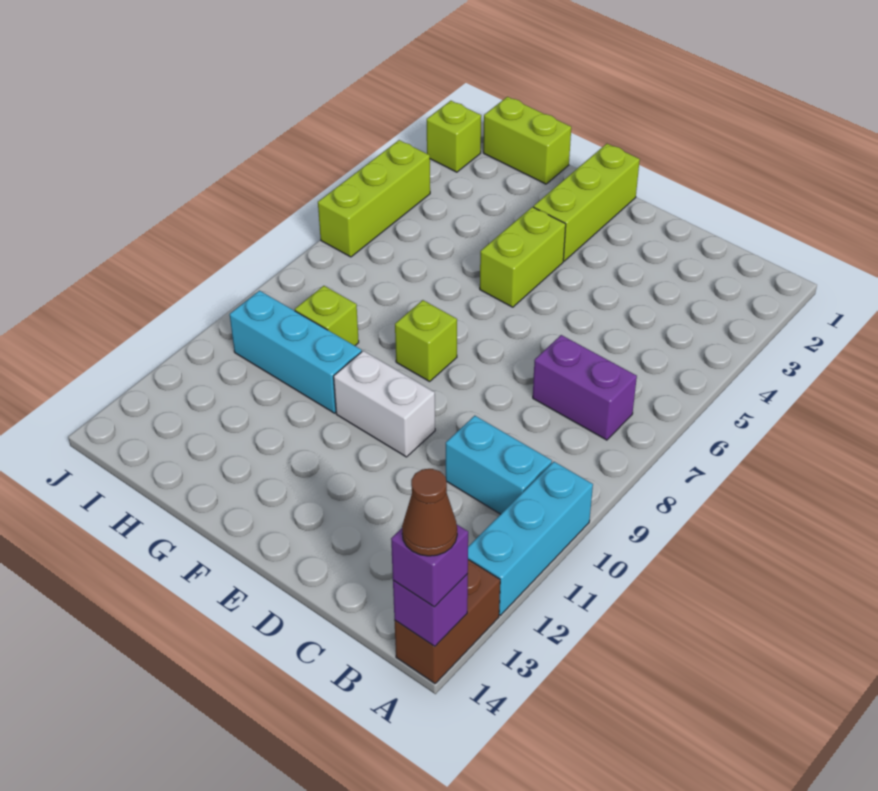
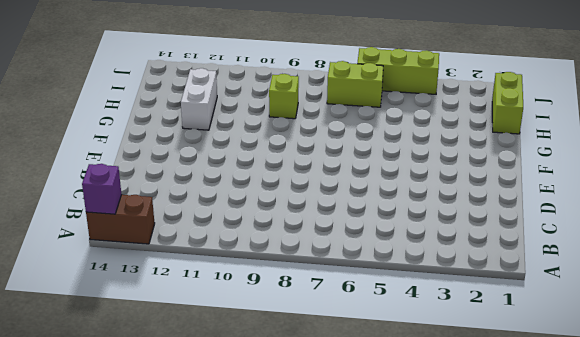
white 1x2 brick [181,68,217,130] -> white 1x2 brick moved to [334,351,435,457]
lime 1x2 brick [327,61,383,107] -> lime 1x2 brick moved to [480,207,566,307]
none -> cyan 1x3 brick [468,462,593,615]
none -> purple 1x2 brick [533,335,637,440]
none -> cyan 1x2 brick [446,416,552,514]

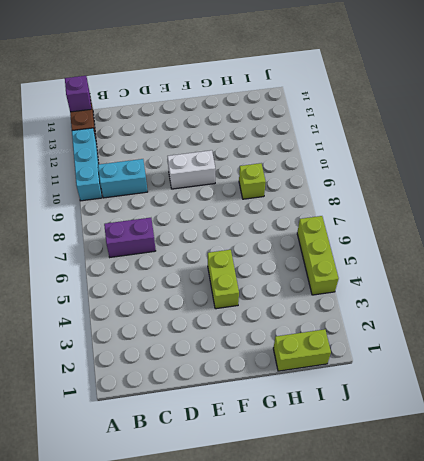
none -> lime 1x3 brick [533,144,640,261]
none -> lime 1x1 brick [395,300,457,382]
none -> cyan 1x3 brick [230,291,362,413]

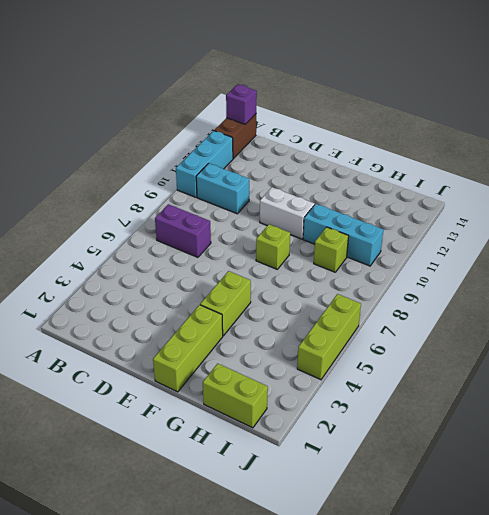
none -> lime 1x1 brick [427,101,481,172]
none -> purple 1x1 brick [391,525,468,607]
none -> brown 1x1 cone [402,469,457,556]

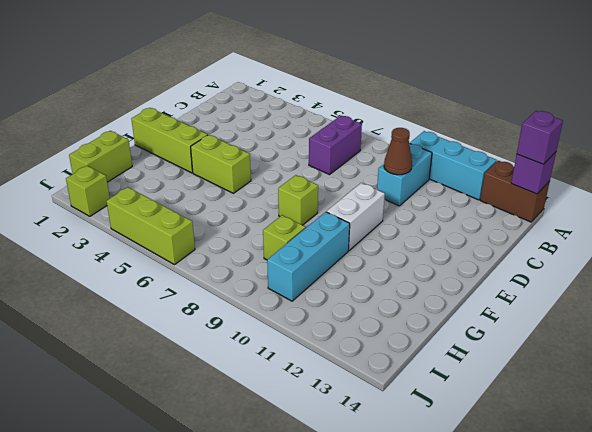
brown 1x1 cone [384,128,412,175] -> brown 1x1 cone moved to [402,469,457,556]

